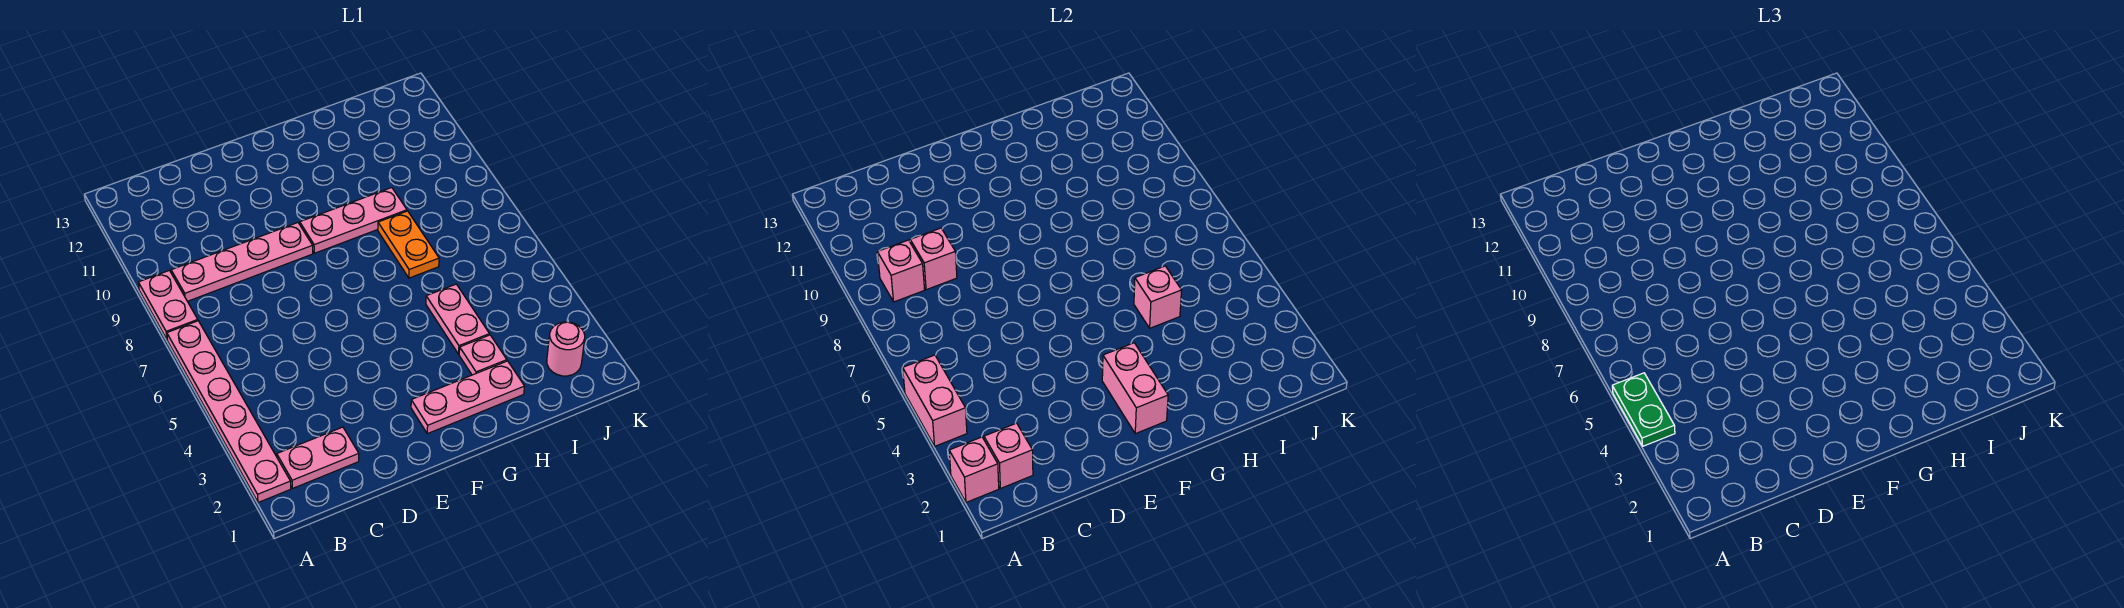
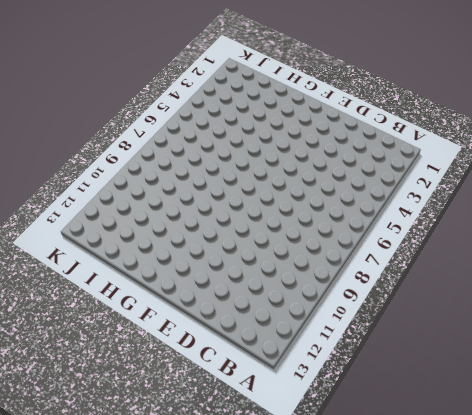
none -> pink 1x6 plate [167,321,291,502]
none -> pink 1x2 plate [138,270,198,339]
none -> pink 1x2 plate [277,427,359,489]

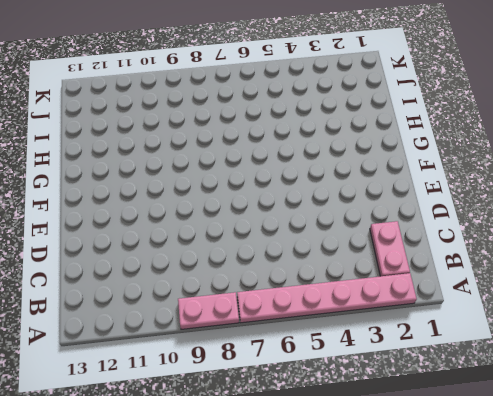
none -> pink 1x4 plate [171,223,313,301]
none -> pink 1x3 plate [411,361,525,434]
none -> pink 1x3 plate [300,188,407,253]

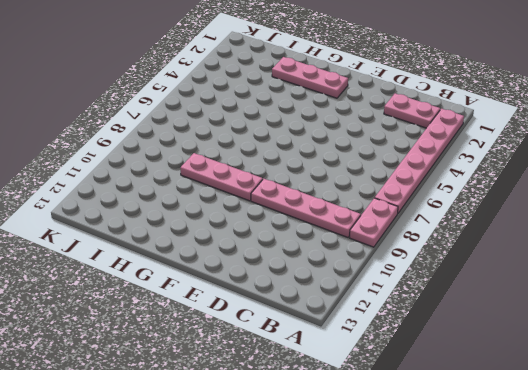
none -> pink 1x1 plate [459,335,507,375]
none -> pink 1x2 plate [426,284,489,354]
none -> orange 1x2 plate [378,211,439,278]

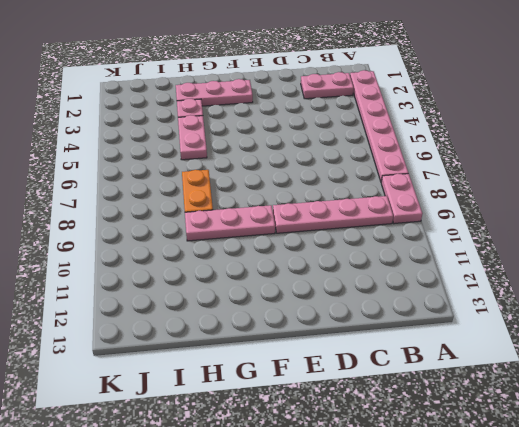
none -> pink 1x1 round brick [547,322,585,376]
none -> pink 1x1 brick [949,437,999,502]
none -> pink 1x2 brick [903,355,967,446]

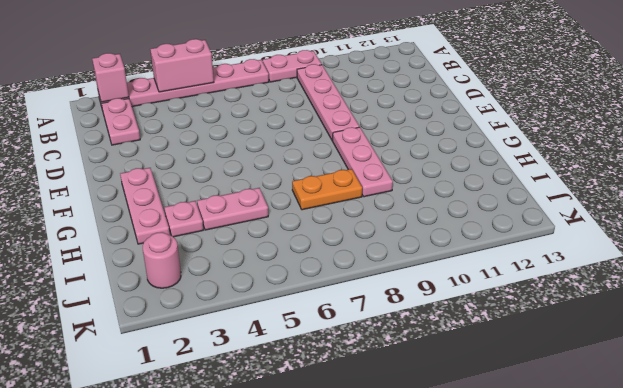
none -> pink 1x1 brick [984,423,1033,489]
none -> pink 1x1 brick [877,240,925,302]
none -> pink 1x1 brick [910,228,957,290]

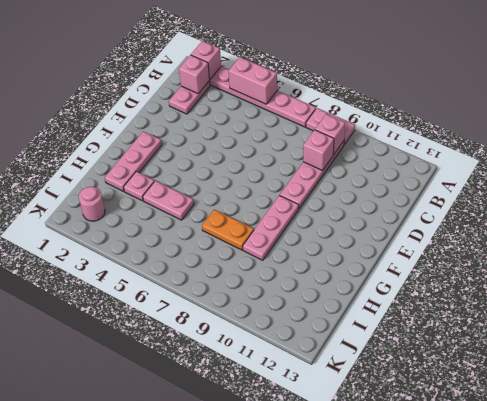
none -> pink 1x2 brick [1102,343,1168,434]
none -> pink 1x1 brick [1134,266,1182,328]
none -> green 1x2 plate [1612,373,1675,446]

